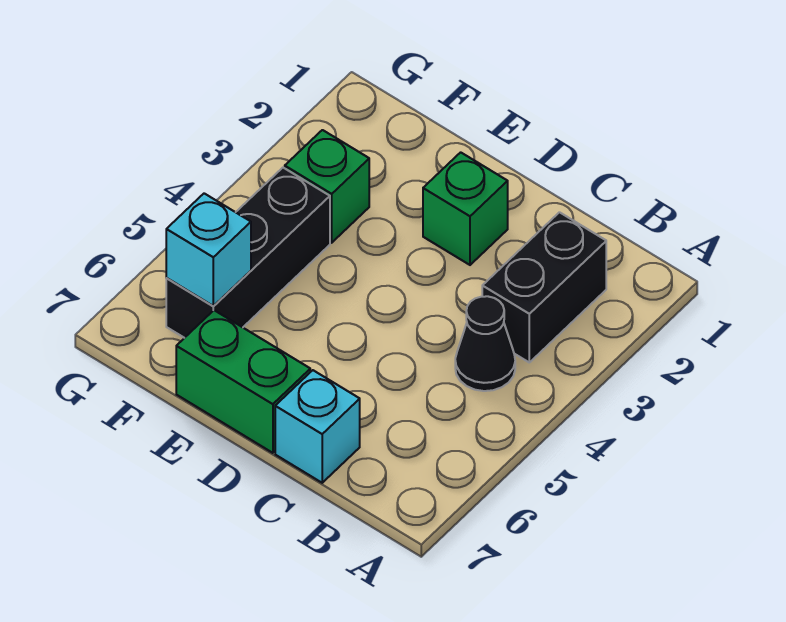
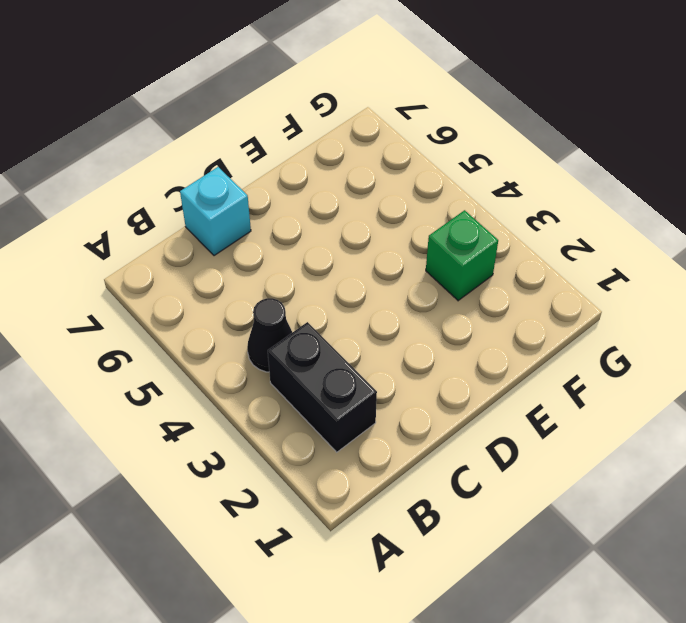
none -> green 1x1 brick [423,152,508,265]
none -> green 1x2 brick [176,310,310,453]

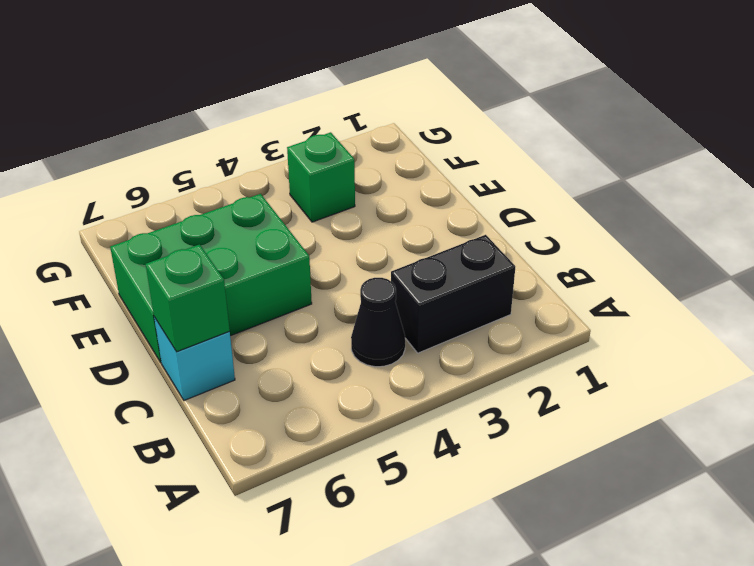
green 1x1 brick [146,245,230,352] -> green 1x1 brick moved to [423,152,508,265]
green 2x3 brick [110,194,312,362] -> green 1x2 brick [176,310,310,453]
none -> black 1x3 brick [166,168,330,338]
none -> cyan 1x1 brick [166,193,251,306]

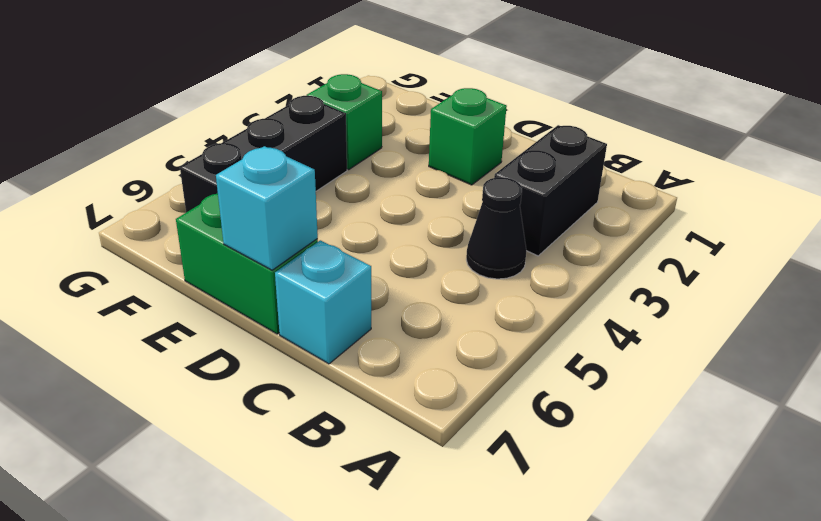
cyan 1x1 brick [216,146,318,270] -> cyan 1x1 brick moved to [166,193,251,306]

